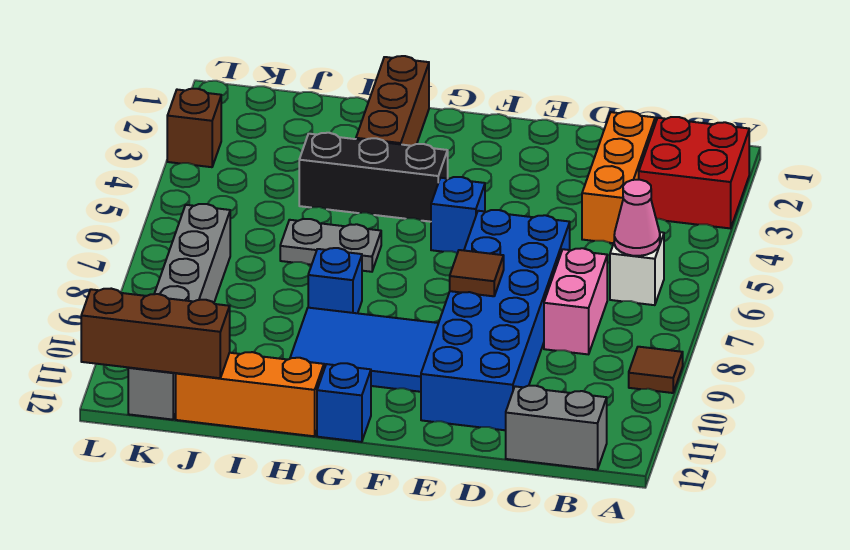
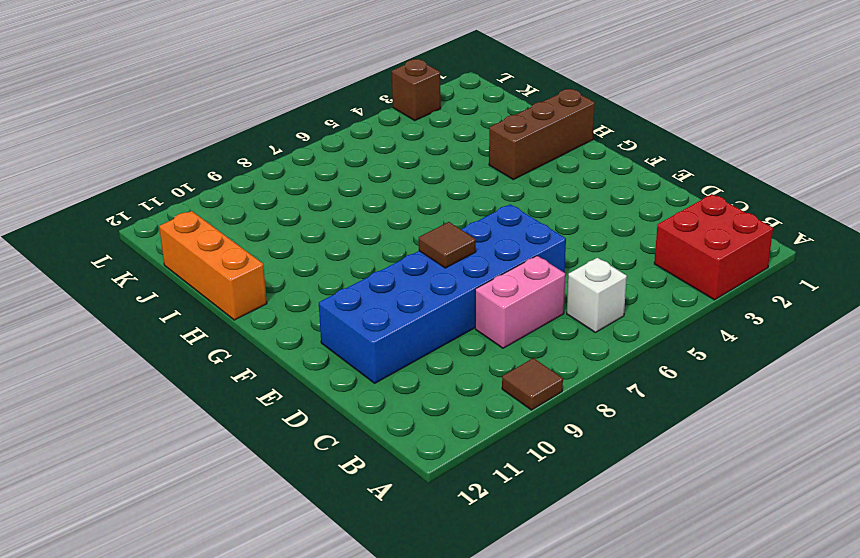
none -> grey 1x2 brick [506,386,607,470]
none -> orange 1x3 brick [582,111,655,243]
none -> blue 1x1 brick [431,177,485,253]

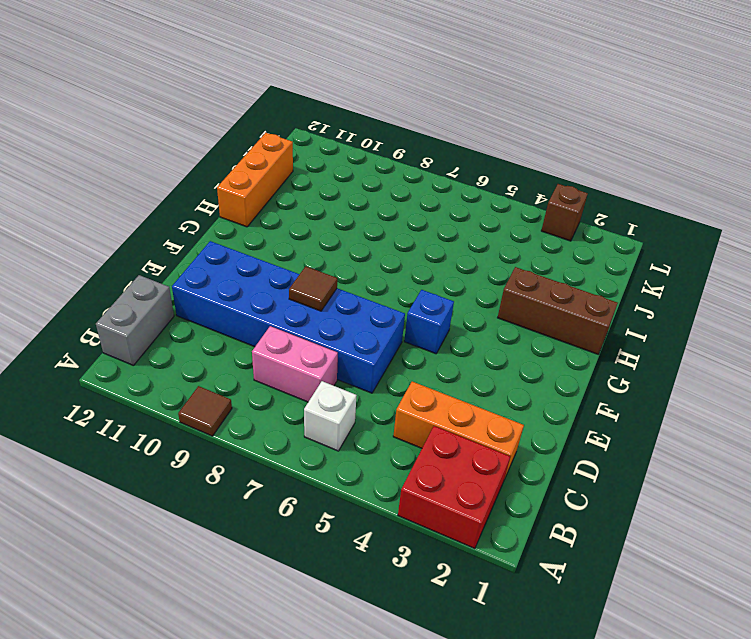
none -> blue 2x3 tile [290,308,438,392]
none -> black 1x3 brick [299,133,448,222]
none -> blue 1x1 brick [317,363,371,442]

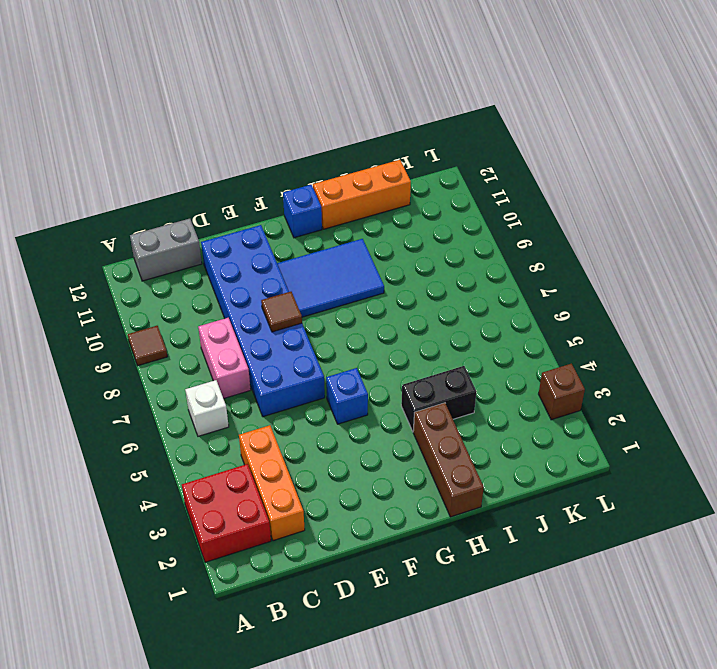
black 1x2 brick [401,366,476,431] -> black 1x3 brick [299,133,448,222]
none -> grey 1x2 plate [280,219,381,272]
none -> blue 1x1 brick [308,248,362,313]
none -> grey 1x6 brick [128,204,230,420]

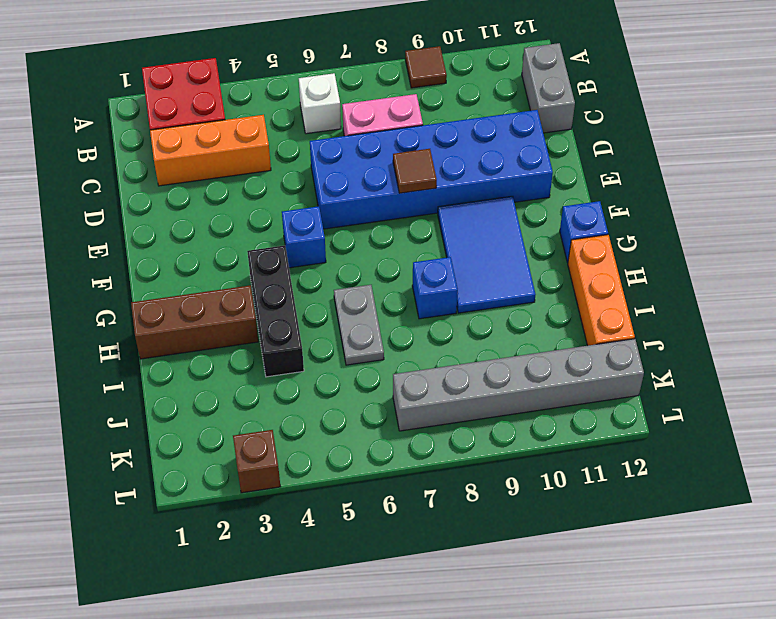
none -> pink 1x1 cone [614,180,660,256]
none -> brown 1x3 brick [81,289,230,378]

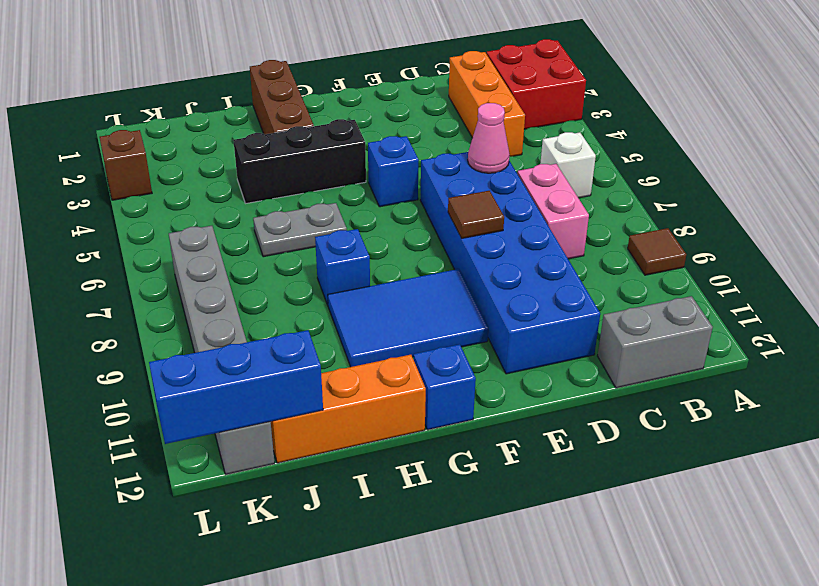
pink 1x1 cone [468,103,510,173] -> pink 1x1 cone moved to [614,180,660,256]
blue 1x3 brick [149,330,323,444] -> brown 1x3 brick [81,289,230,378]

